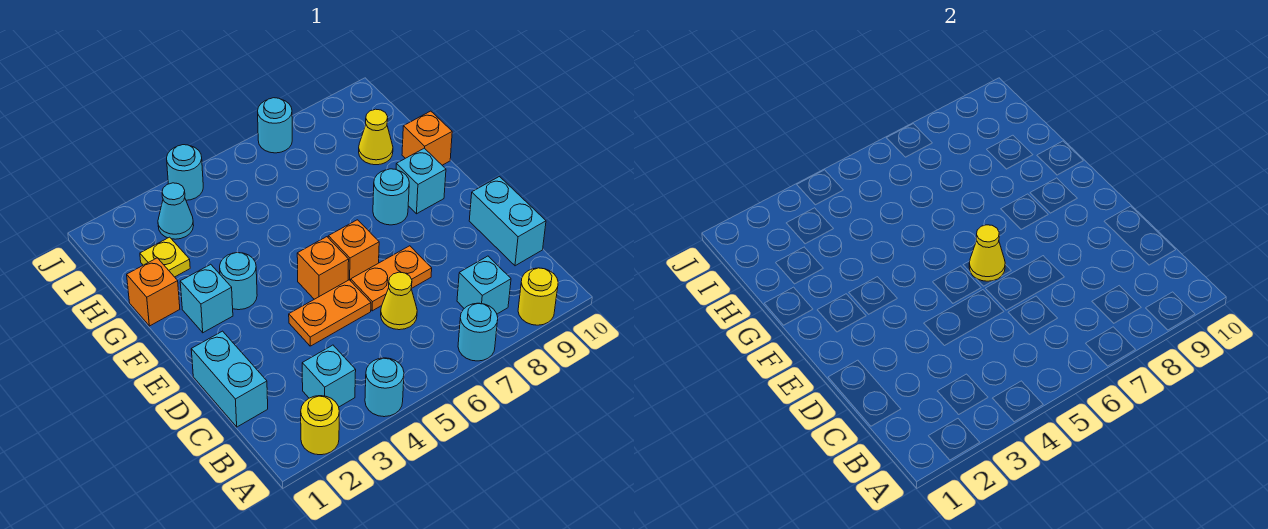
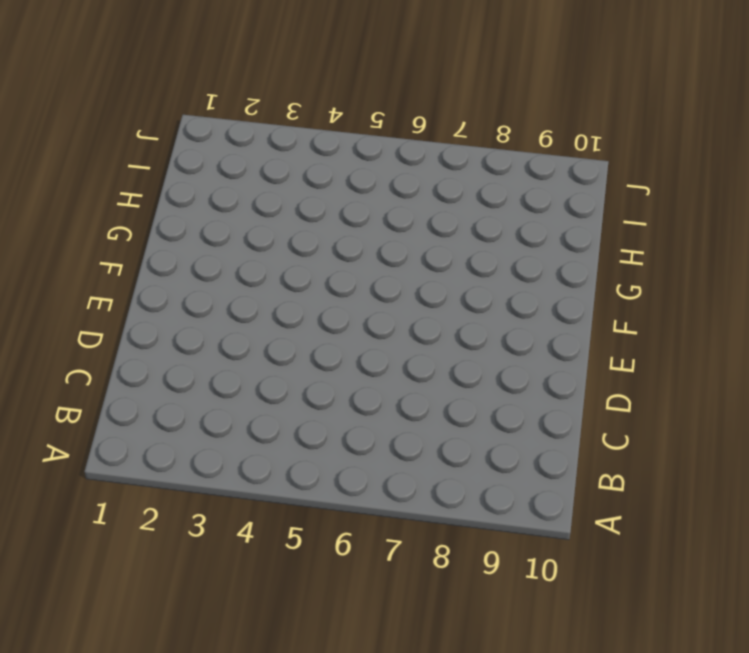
none -> yellow 1x1 round brick [301,396,339,455]
none -> cyan 1x1 round brick [365,358,404,417]
none -> cyan 1x1 round brick [458,303,498,361]

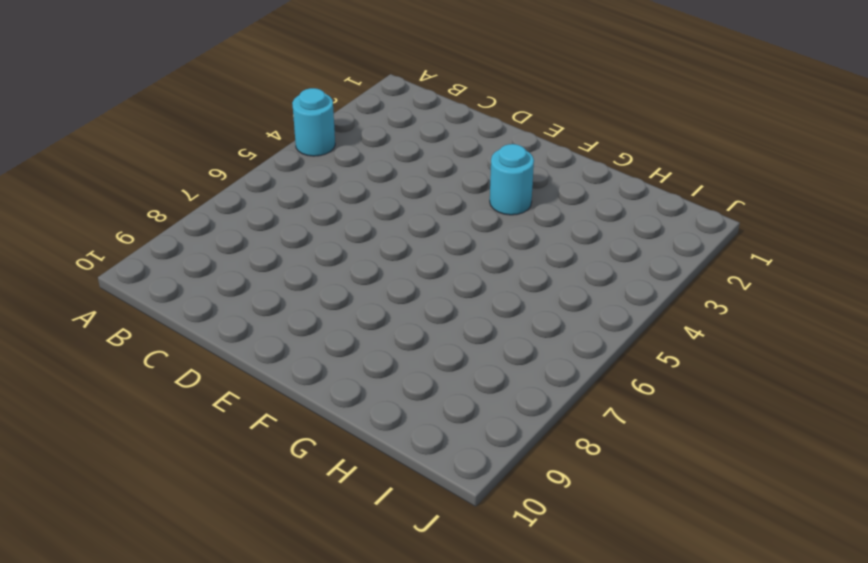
none -> yellow 1x1 round brick [301,396,339,455]
none -> cyan 1x1 round brick [458,303,498,361]
none -> yellow 1x1 round brick [518,268,558,325]

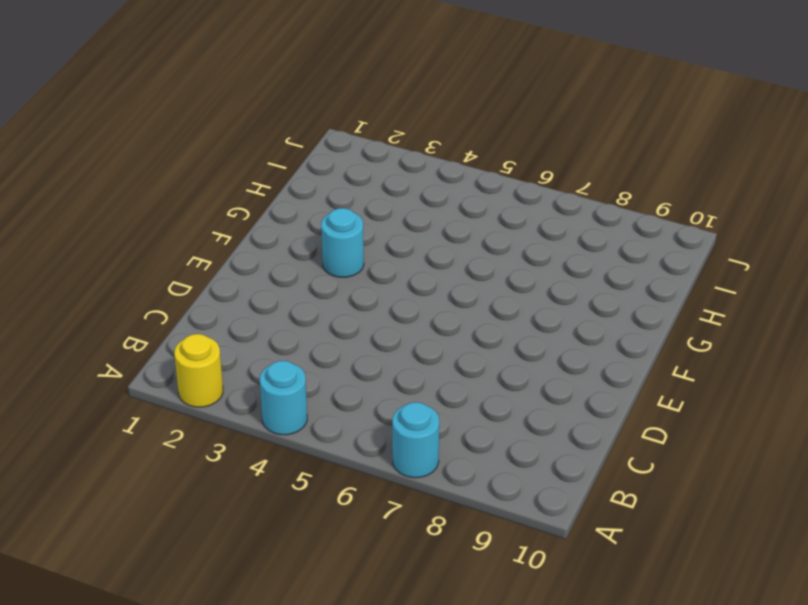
none -> yellow 1x1 round brick [518,268,558,325]
none -> cyan 1x1 brick [302,345,356,407]
none -> cyan 1x1 brick [457,256,511,314]

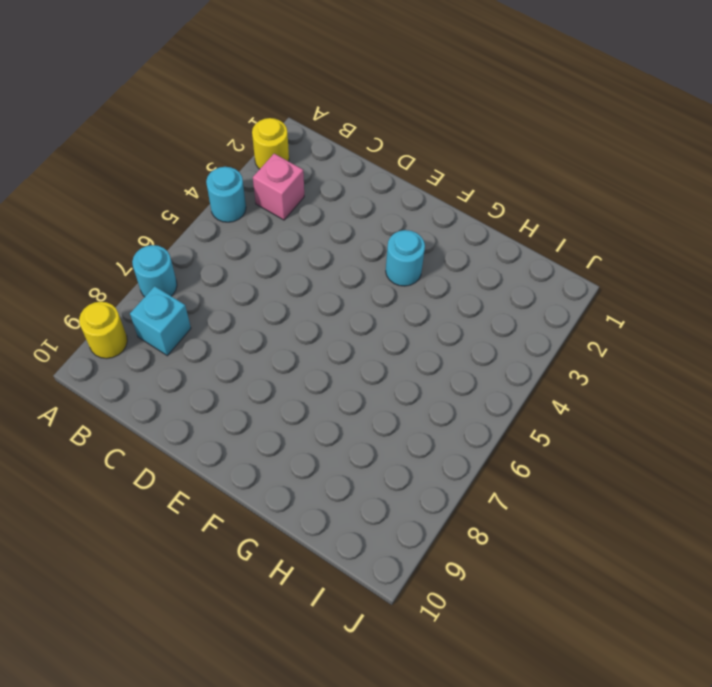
pink 1x1 brick [253,154,304,220] -> cyan 1x1 brick [302,345,356,407]
none -> cyan 1x2 brick [191,331,268,427]
none -> yellow 1x1 cone [381,272,417,330]
none -> cyan 1x2 brick [469,177,546,266]

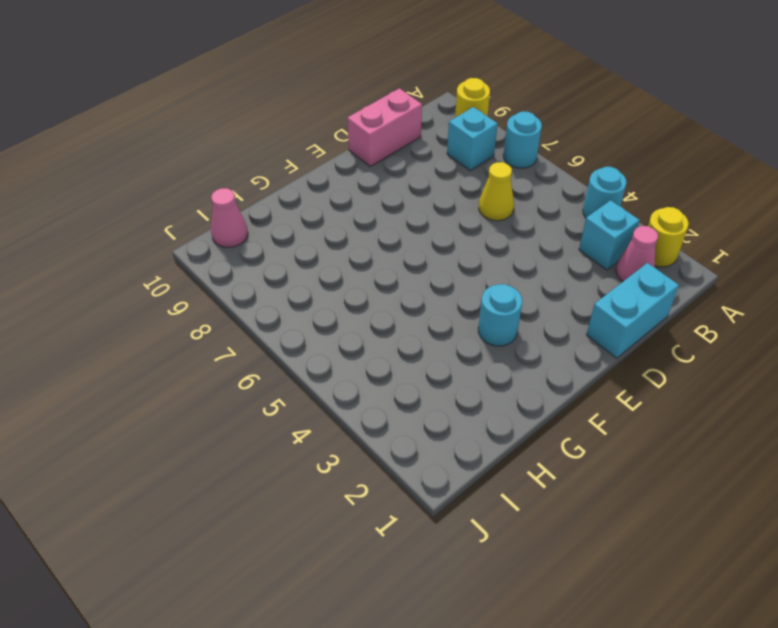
pink 1x1 cone [616,226,658,281] -> none
pink 1x2 brick [347,88,422,167] -> cyan 1x2 brick [469,177,546,266]
pink 1x1 cone [211,188,248,247] -> none
none -> orange 1x2 plate [289,280,371,346]
none -> orange 1x2 plate [351,246,432,311]
none -> orange 1x1 brick [297,237,349,299]

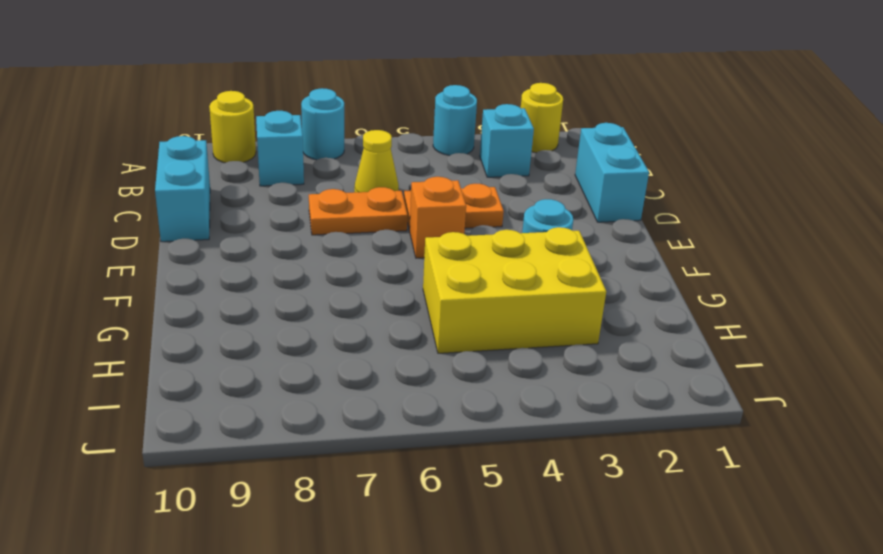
yellow 2x3 brick [423,227,606,353] -> none
none -> orange 1x1 brick [328,220,379,281]
none -> cyan 1x1 brick [180,264,233,333]
none -> cyan 1x1 round brick [373,169,409,225]

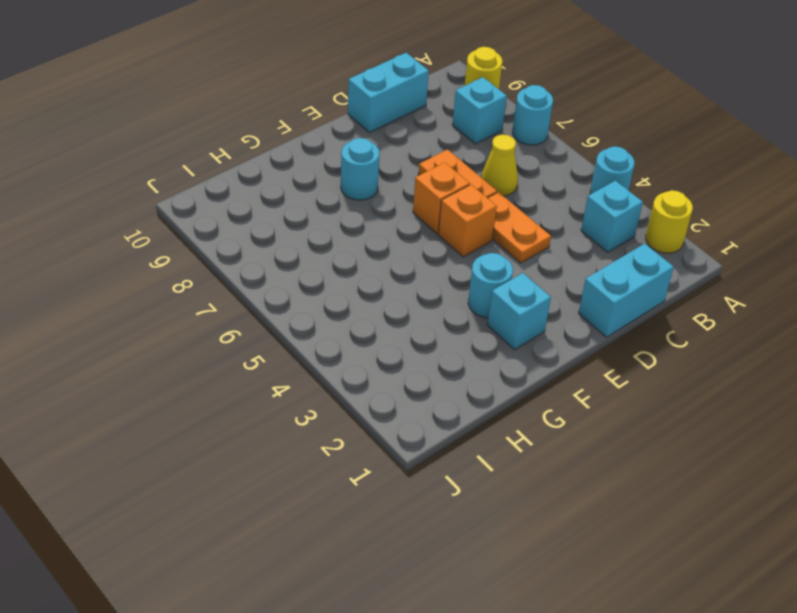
none -> cyan 1x1 brick [396,148,446,214]
none -> orange 1x1 brick [127,258,180,326]
none -> orange 1x1 brick [402,111,452,165]

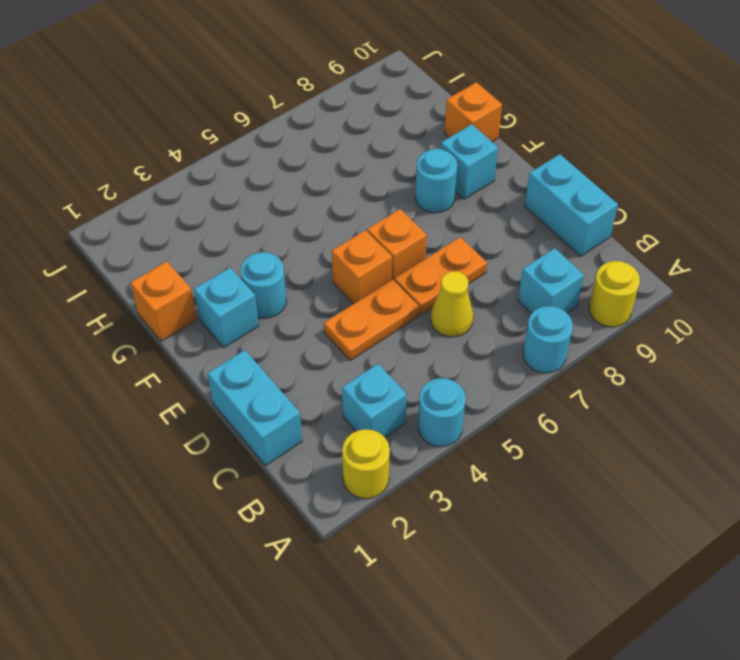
none -> yellow 1x1 plate [140,237,190,277]
none -> yellow 1x1 cone [359,109,393,165]
none -> cyan 1x1 cone [158,183,194,239]

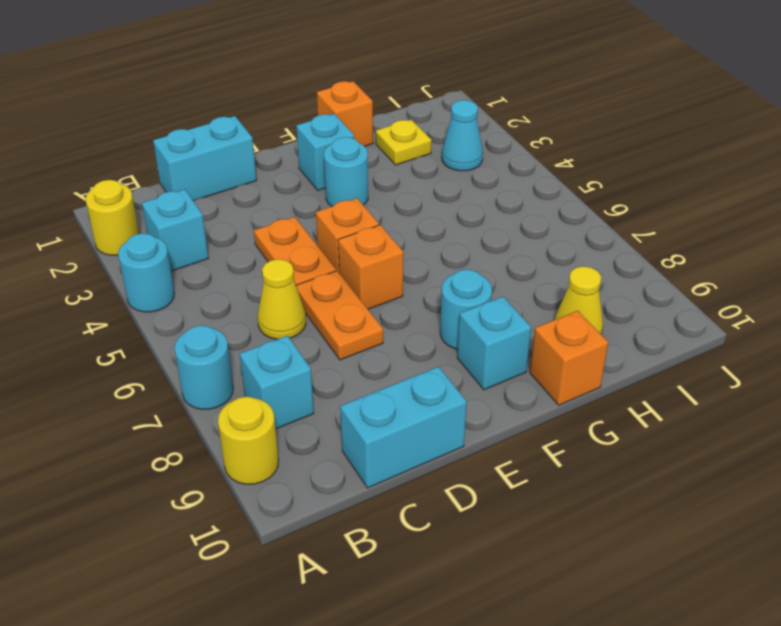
none -> cyan 1x1 round brick [167,145,203,200]
none -> cyan 1x1 round brick [258,98,292,153]
none -> yellow 1x1 cone [969,225,1005,281]

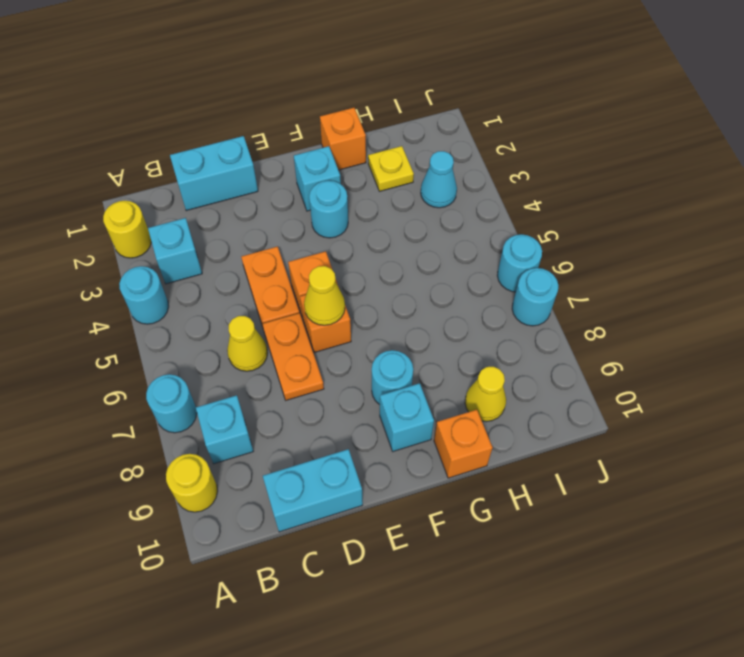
cyan 1x1 round brick [497,234,542,292] -> cyan 1x1 round brick moved to [167,145,203,200]

